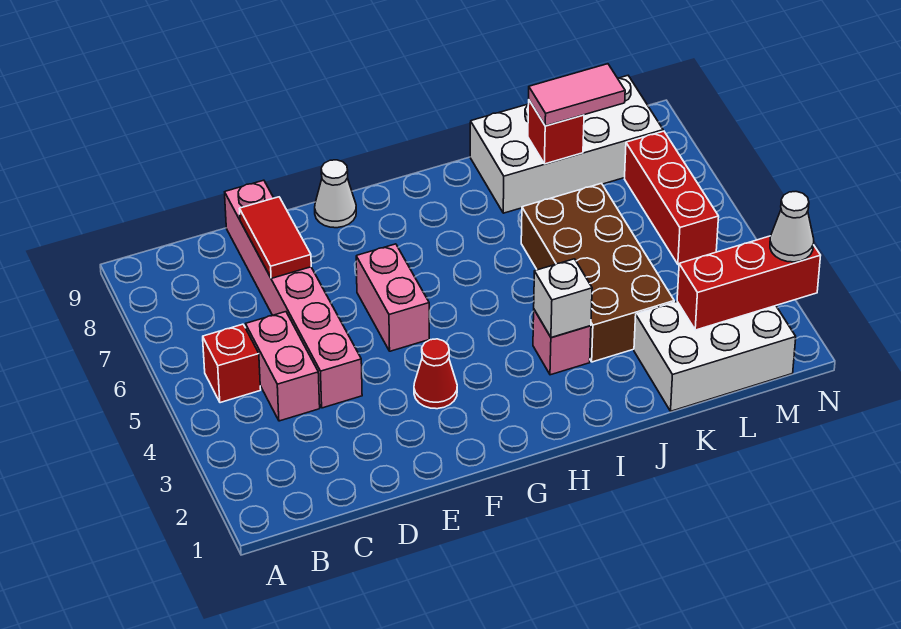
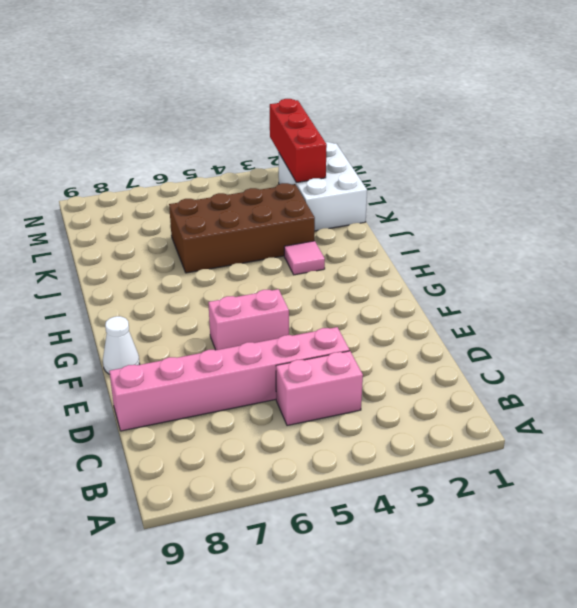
pink 1x1 tile [284,241,325,275] -> pink 1x1 brick [533,310,591,375]
none -> red 1x1 brick [203,324,261,403]
none -> red 1x1 cone [414,339,457,409]
none -> white 2x4 brick [470,76,663,213]

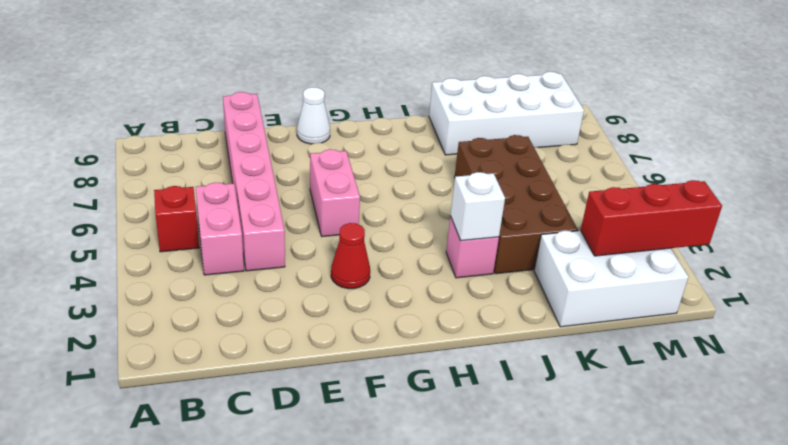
none -> red 1x3 brick [625,131,719,264]
none -> red 1x2 tile [240,197,311,278]
none -> red 1x1 brick [528,101,584,164]

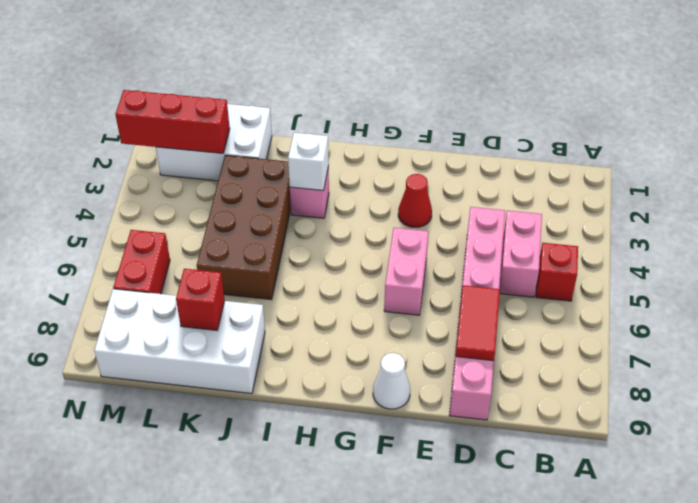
red 1x2 brick [113,230,170,294] -> red 1x3 brick [625,131,719,264]
none -> pink 1x2 tile [529,64,625,126]
none -> white 1x1 cone [770,192,814,262]

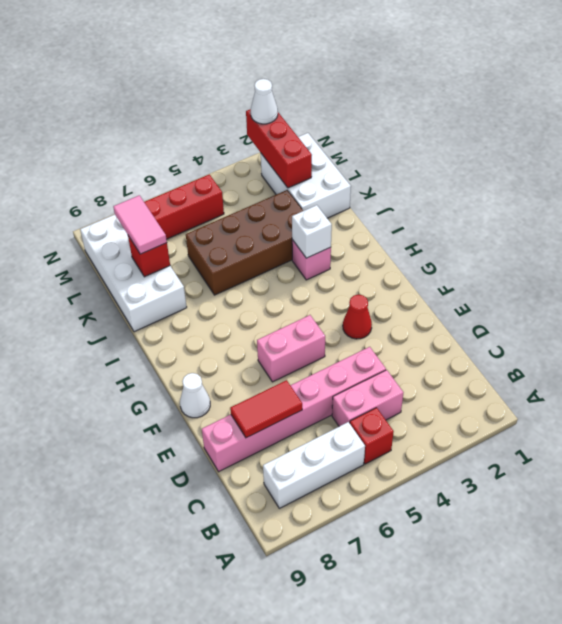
white 1x3 brick [263,422,365,508] -> none

